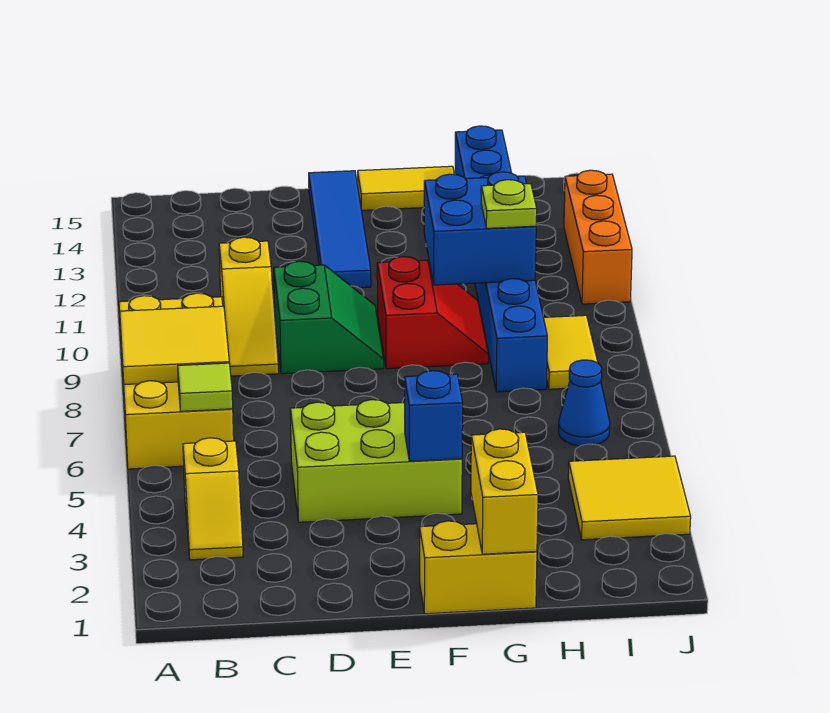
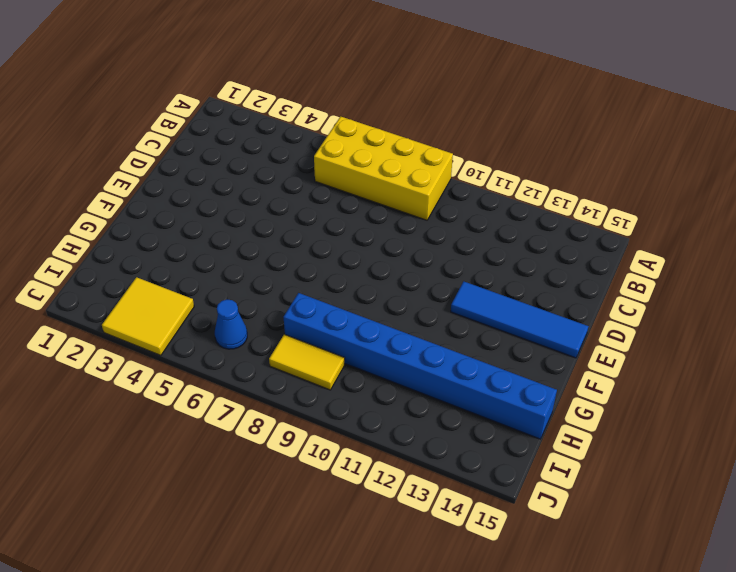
none -> yellow 1x2 slope [183,438,243,560]
none -> yellow 1x3 slope [219,237,279,376]
none -> lime 2x3 brick [290,400,462,522]

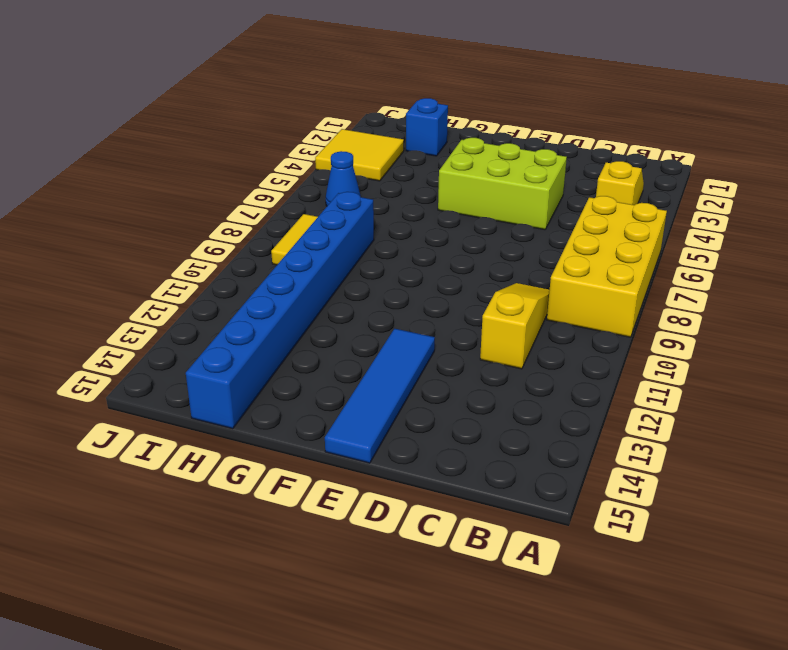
blue 1x1 brick [406,98,448,156] -> blue 1x1 brick moved to [404,371,463,461]
none -> green 2x2 slope [274,261,384,374]
none -> yellow 1x2 brick [420,521,537,614]
none -> red 2x2 slope [377,257,488,369]

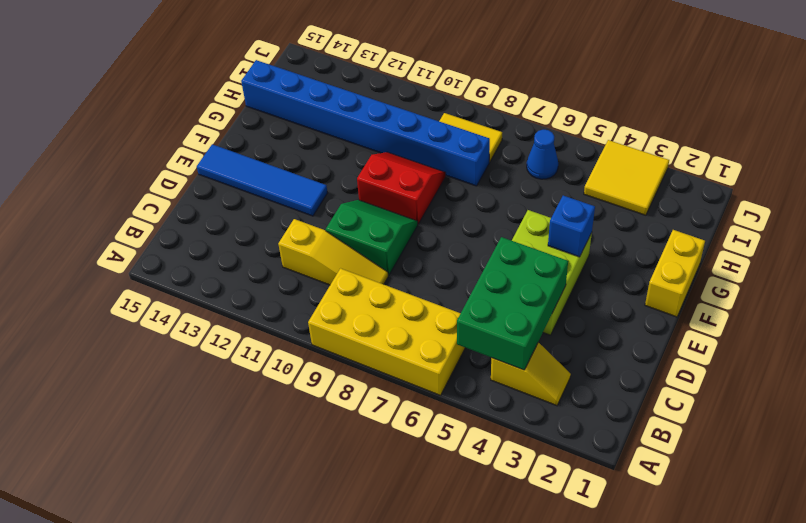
green 2x3 brick [457,237,568,370] -> none
none -> yellow 1x2 tile [358,166,455,210]
none -> orange 1x3 brick [564,170,632,304]
none -> yellow 2x2 tile [120,306,229,385]

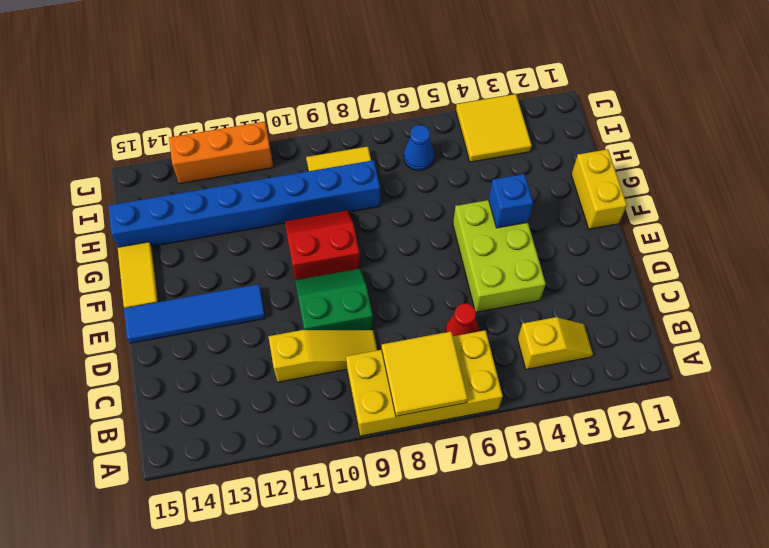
red 1x1 cone [446,304,479,336] -> none
none -> lime 1x1 tile [178,363,233,411]
none -> yellow 1x2 brick [471,429,538,554]
none -> blue 2x2 brick [424,172,536,285]

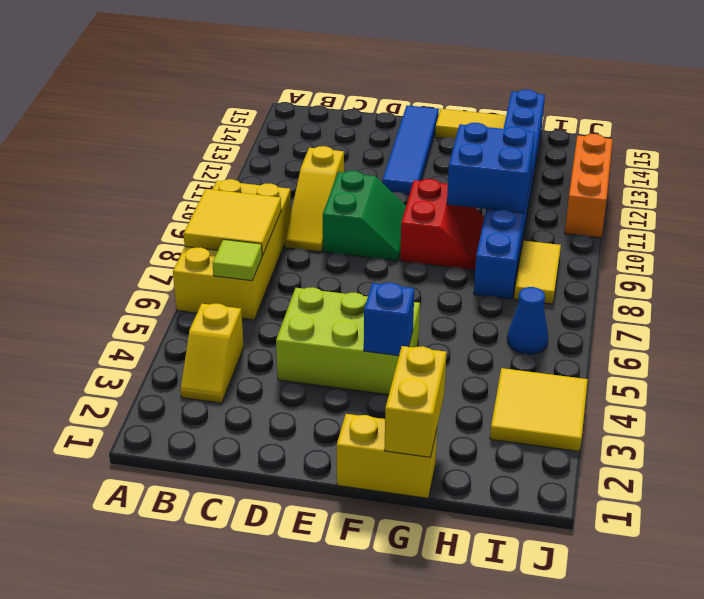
none -> lime 1x1 plate [481,180,537,228]

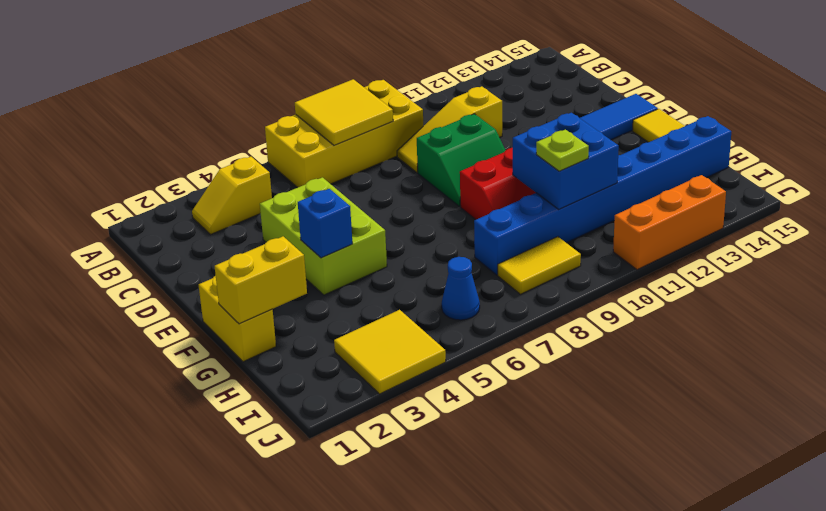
none -> lime 1x1 tile [178,363,233,411]

